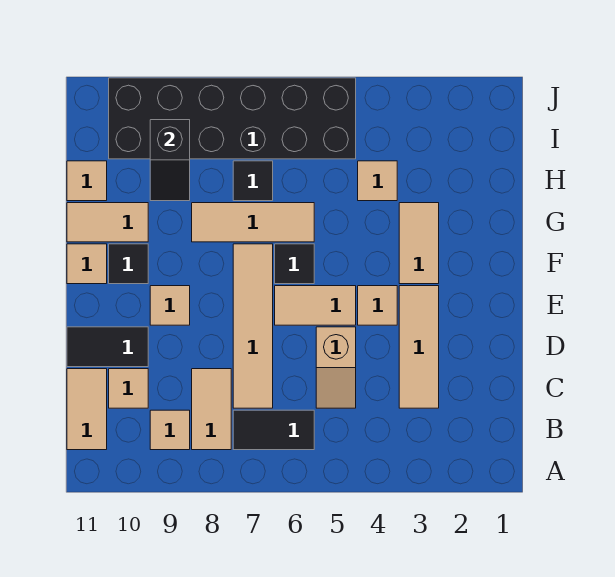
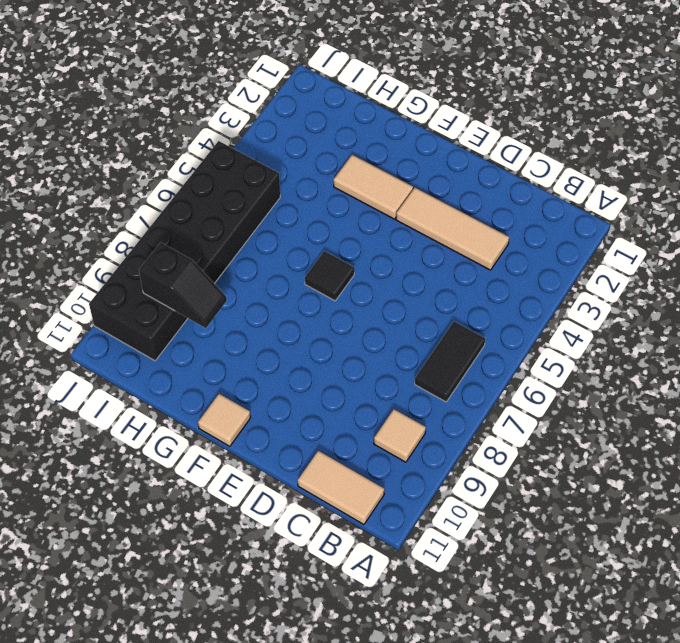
none -> tan 1x2 tile [192,369,231,450]
none -> tan 1x2 slope [316,327,356,408]
none -> tan 1x4 tile [233,244,273,408]

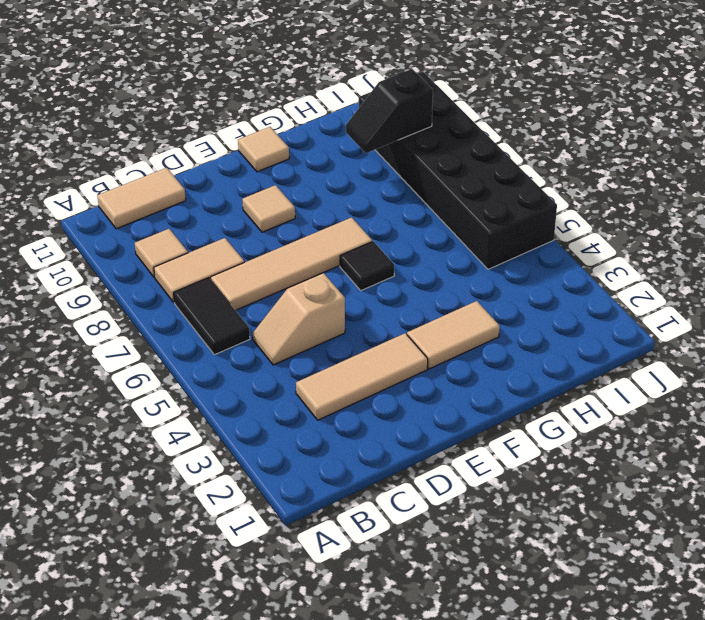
none -> tan 1x1 tile [109,369,148,408]
none -> black 1x2 tile [67,327,148,367]
none -> tan 1x1 tile [358,286,397,325]

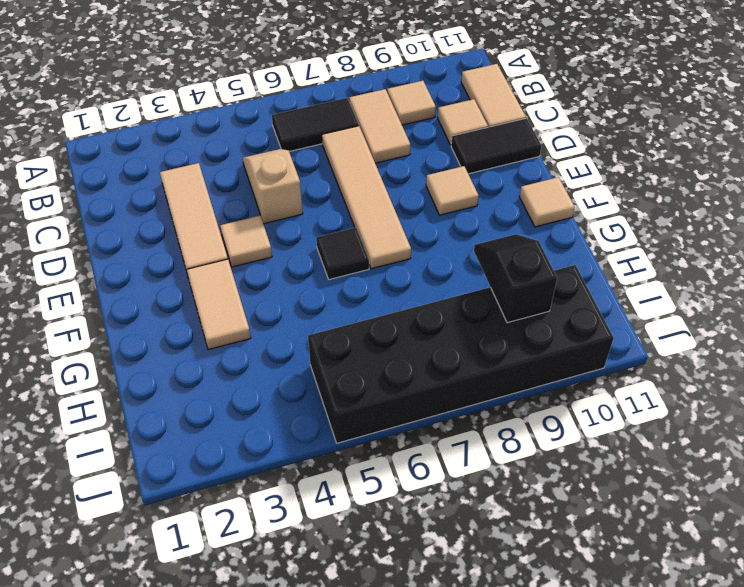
none -> tan 1x2 tile [275,286,356,325]
none -> black 1x1 tile [109,244,148,284]
none -> tan 1x3 tile [192,203,314,242]

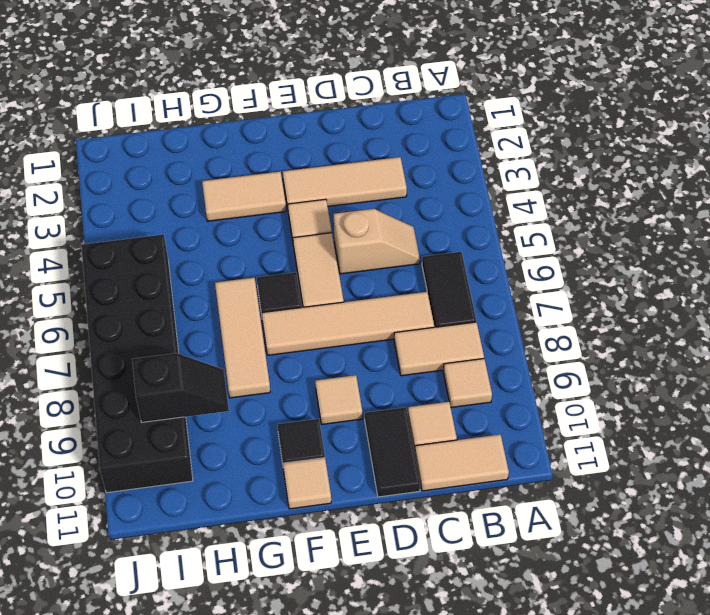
none -> tan 1x2 tile [67,203,148,242]
none -> tan 1x1 tile [358,161,397,201]
none -> black 1x1 tile [233,161,273,201]

